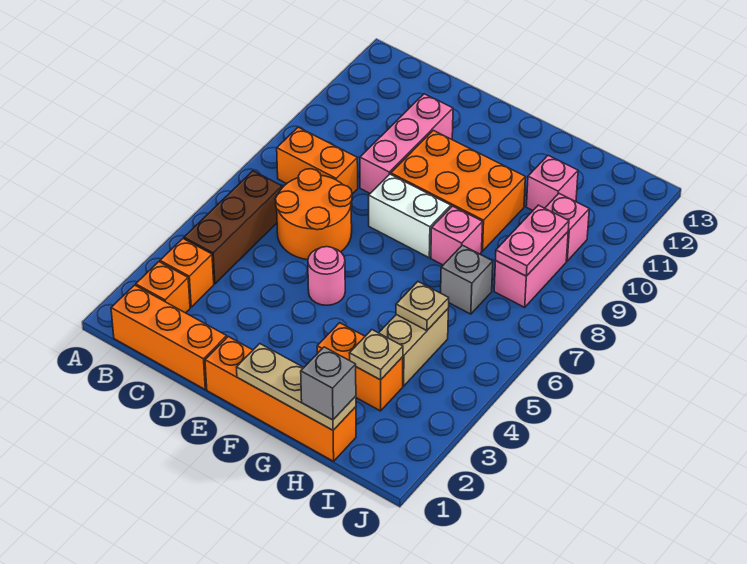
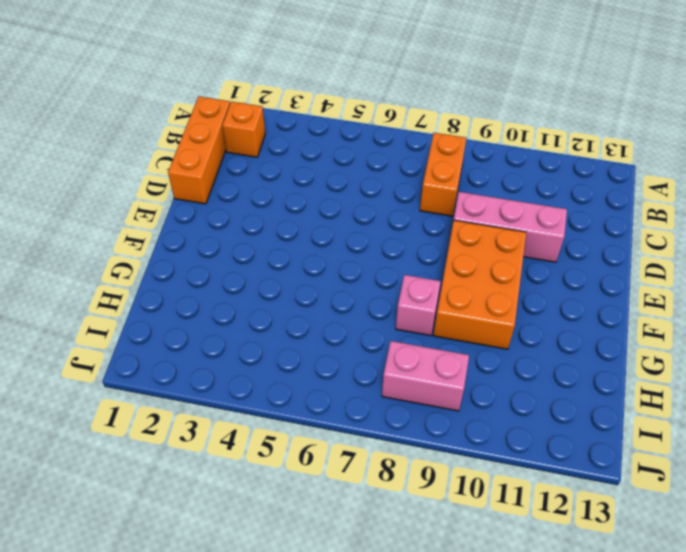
none -> orange 1x1 brick [160,239,214,307]
none -> brown 1x3 brick [184,171,282,284]
none -> orange 2x2 round brick [275,169,352,260]

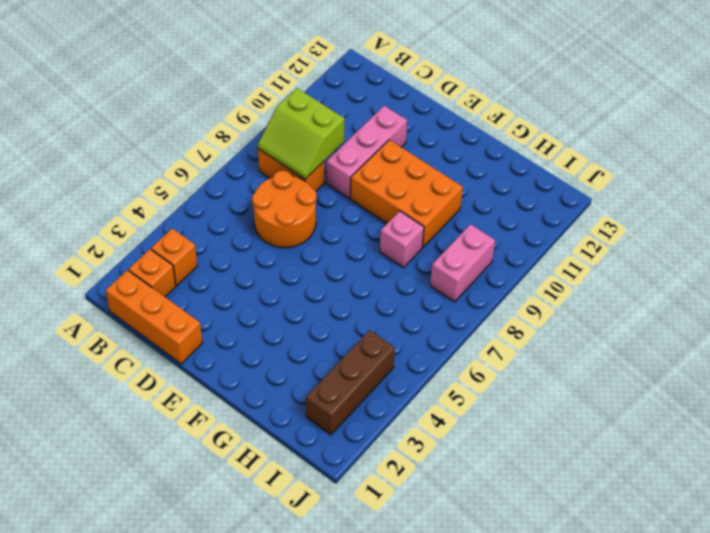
lime 2x2 slope [258,88,345,179] -> none
brown 1x3 brick [306,330,395,435] -> brown 1x3 brick moved to [184,171,282,284]
none -> orange 1x4 brick [205,337,356,461]
none -> pink 1x1 round brick [308,247,345,305]
none -> white 1x2 brick [369,174,451,258]

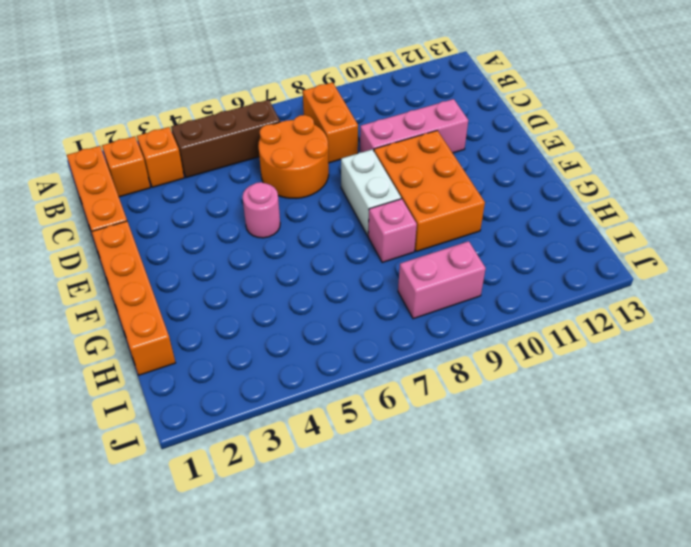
none -> orange 1x2 brick [317,323,403,411]
none -> tan 1x2 brick [379,309,448,386]
none -> grey 1x1 brick [441,245,493,314]

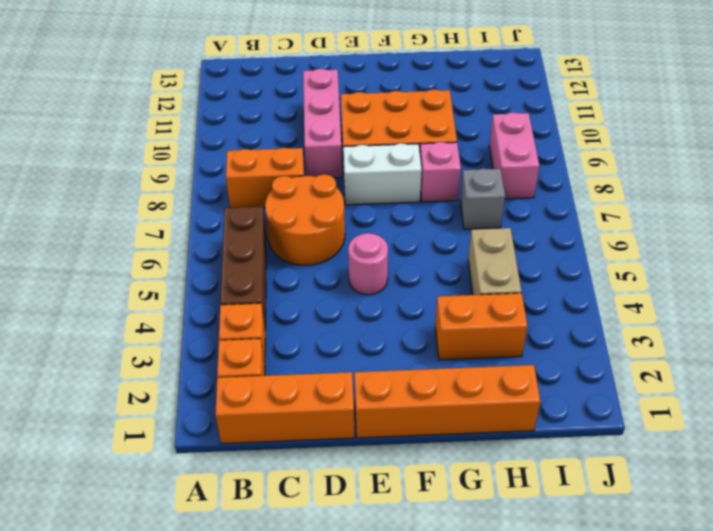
none -> pink 1x1 brick [526,155,578,211]
none -> pink 1x1 brick [545,194,589,261]
none -> tan 1x3 plate [237,344,356,430]

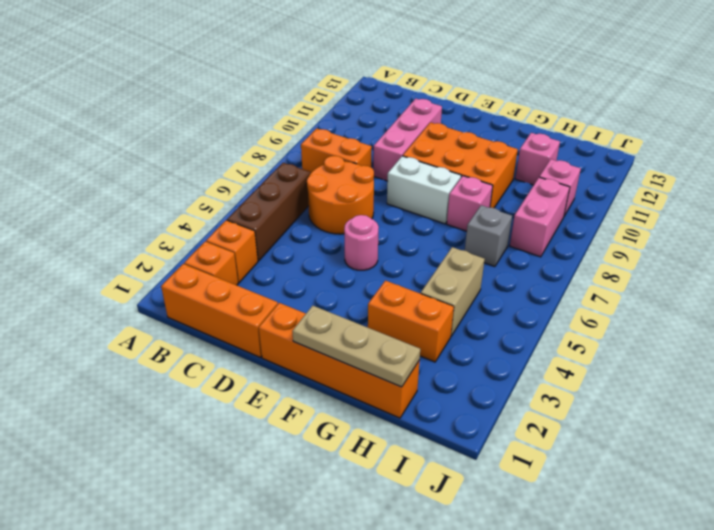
none -> tan 1x1 plate [349,330,403,380]
none -> tan 1x1 plate [396,282,449,331]
none -> pink 1x2 plate [496,205,569,276]

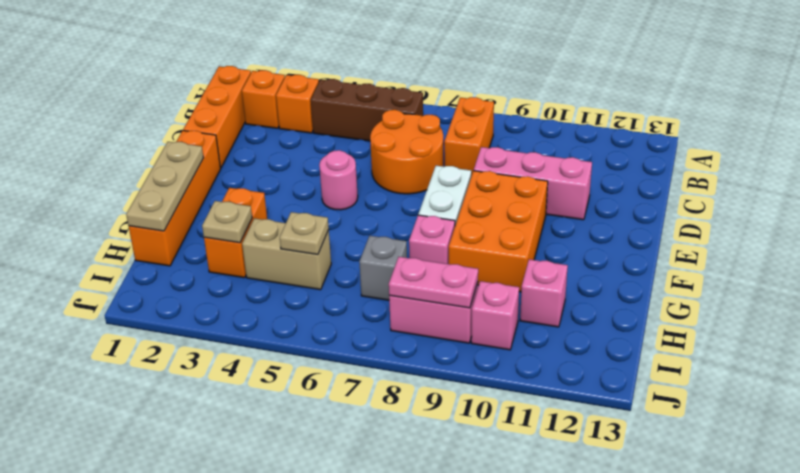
none -> grey 1x1 brick [301,347,356,420]

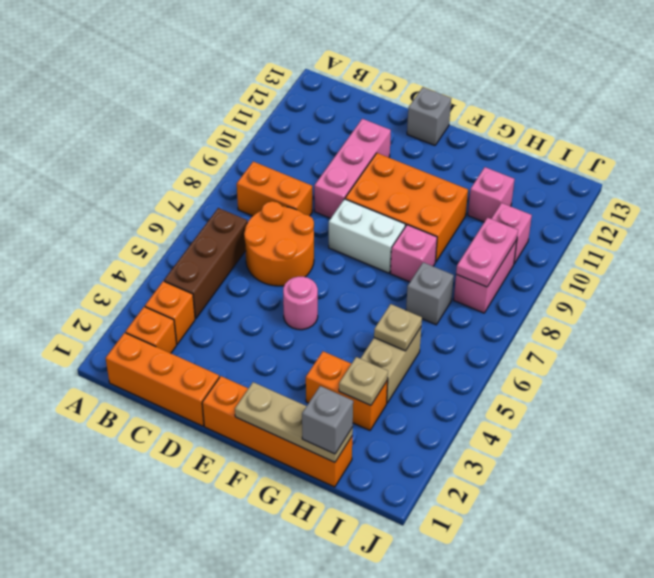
grey 1x1 brick [407,87,451,145] -> none

